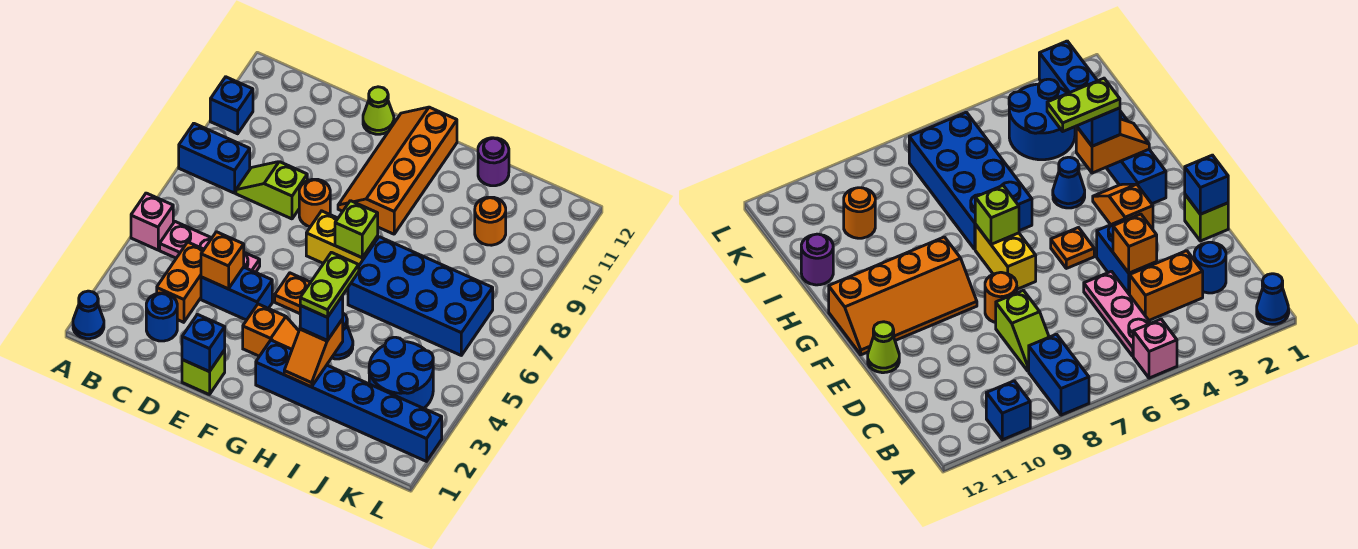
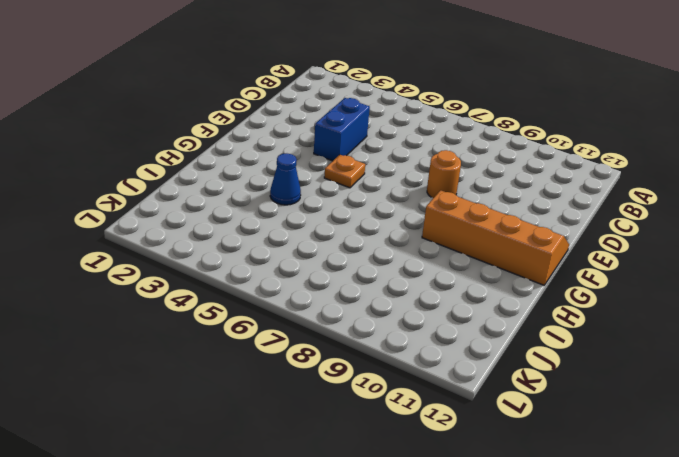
none -> blue 1x1 cone [73,291,104,339]
none -> pink 1x1 brick [131,193,173,250]
none -> blue 1x2 brick [179,124,250,193]

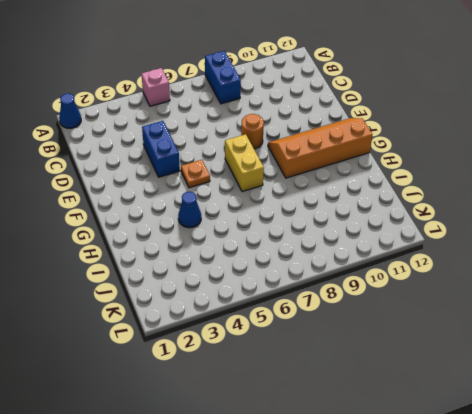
none -> blue 1x1 brick [210,77,253,134]
none -> pink 1x3 plate [160,222,260,272]
none -> blue 1x1 round brick [146,293,177,341]

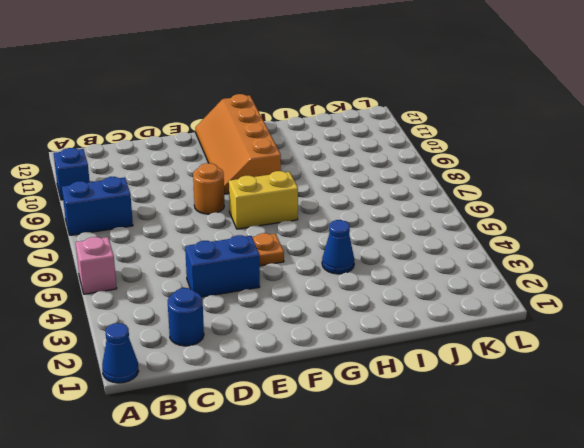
none -> pink 1x3 plate [160,222,260,272]
none -> orange 1x2 brick [157,242,204,322]
none -> lime 1x2 slope [236,162,307,219]

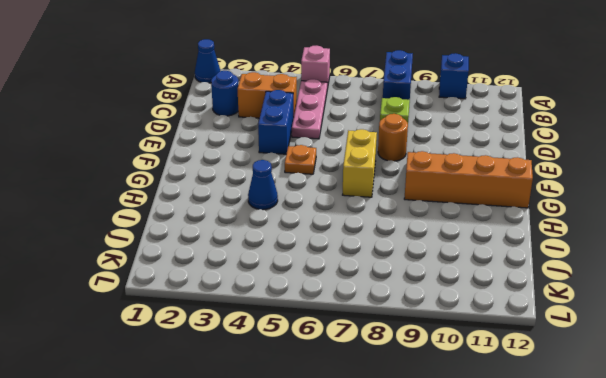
none -> lime 1x1 brick [182,350,225,395]
none -> lime 1x1 cone [363,87,394,134]
none -> orange 1x2 slope [243,304,299,356]

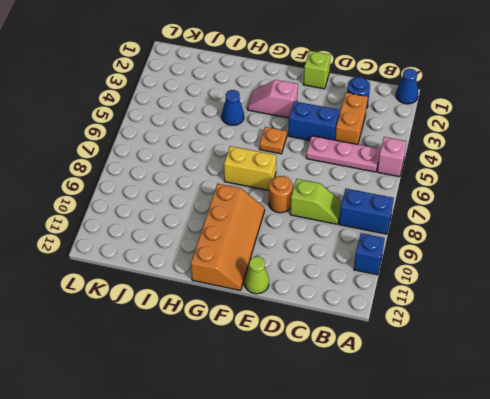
pink 1x2 slope [248,80,298,118] -> orange 1x2 slope [243,304,299,356]
none -> blue 1x6 brick [256,340,442,461]
none -> blue 2x4 brick [348,237,493,355]
none -> purple 1x1 round brick [478,138,509,186]

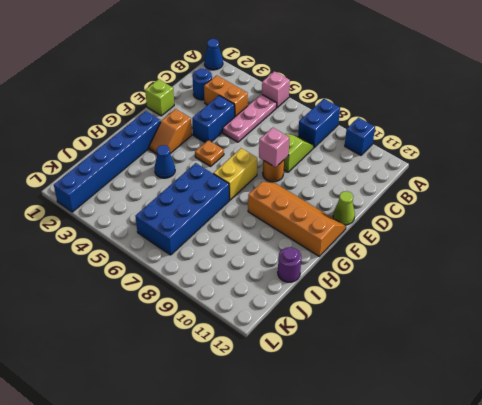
pink 1x1 brick [259,128,289,167] -> none
none -> blue 2x2 round brick [369,337,433,408]
none -> orange 1x1 round brick [475,197,506,245]
none -> orange 1x1 brick [201,232,244,289]

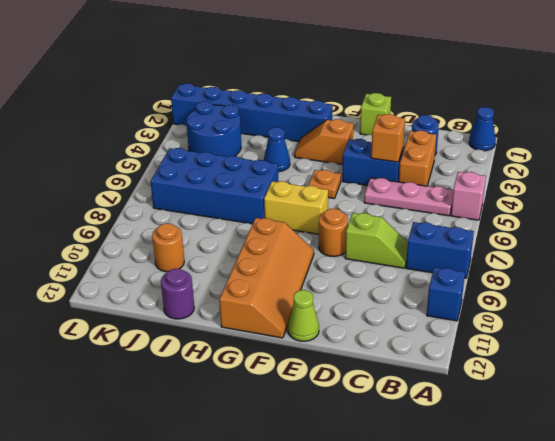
none -> blue 1x1 brick [182,314,225,372]
none -> lime 1x1 brick [335,201,378,258]
none -> orange 1x2 slope [284,319,343,387]

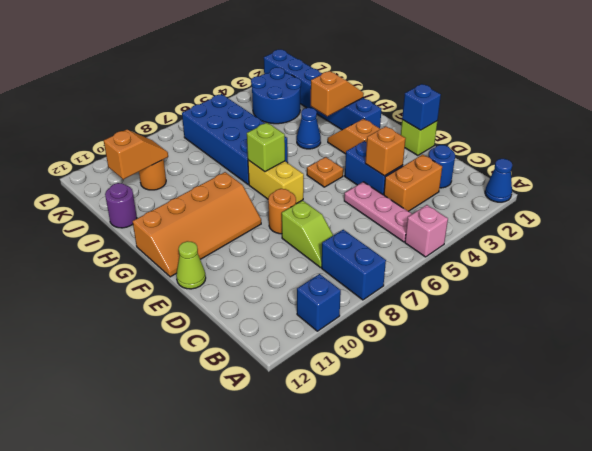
orange 1x2 slope [104,130,168,179] -> none
none -> blue 1x1 brick [300,296,343,340]
none -> lime 1x2 plate [300,252,359,317]

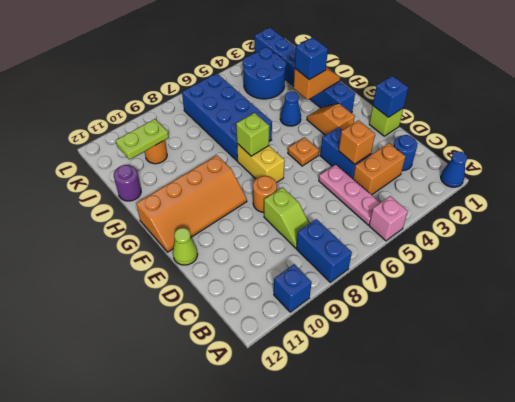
lime 1x2 plate [116,119,169,160] -> lime 1x2 plate moved to [300,252,359,317]

